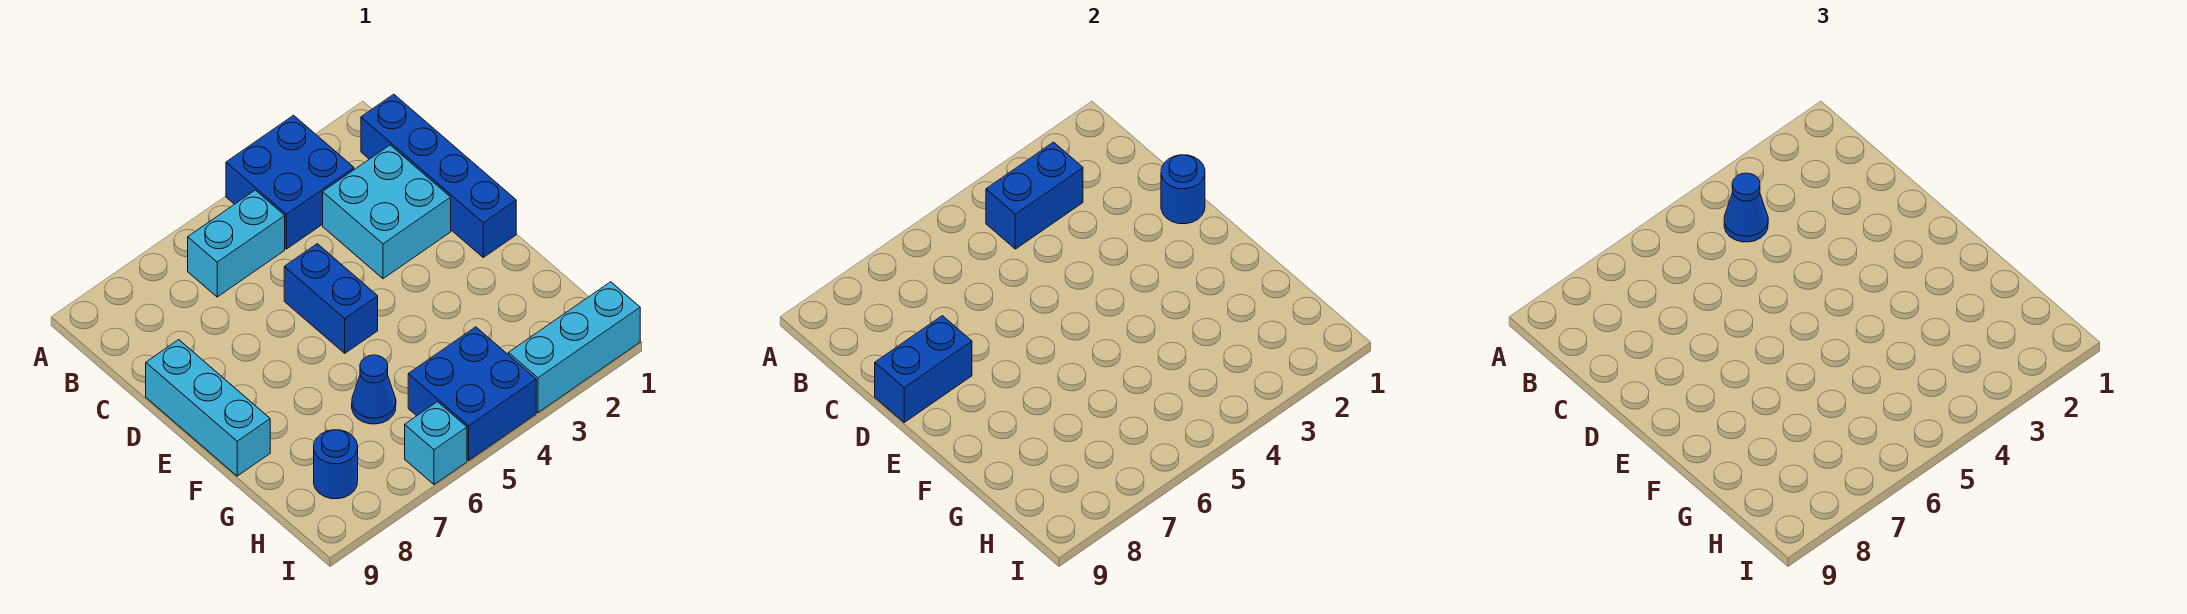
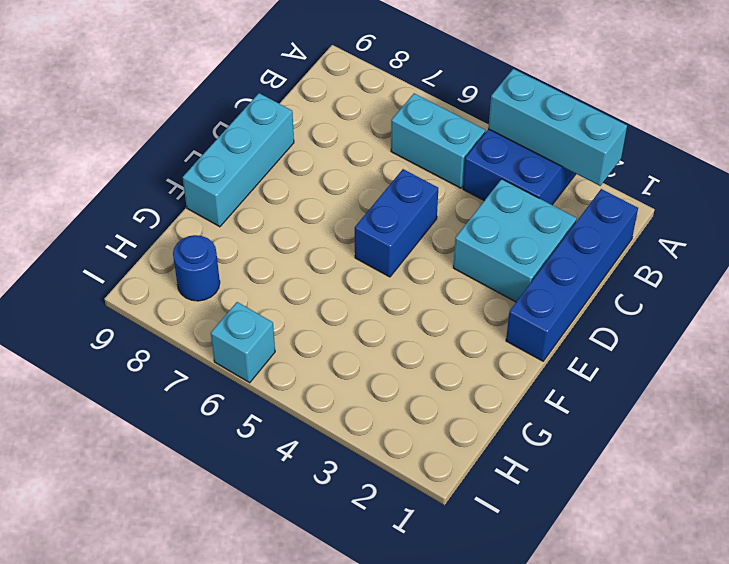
cyan 1x3 brick [488,69,627,186] -> cyan 1x3 brick moved to [508,282,640,413]
none -> blue 1x1 cone [352,355,396,424]
none -> blue 2x2 brick [408,327,536,460]
none -> blue 1x2 brick [986,142,1083,249]

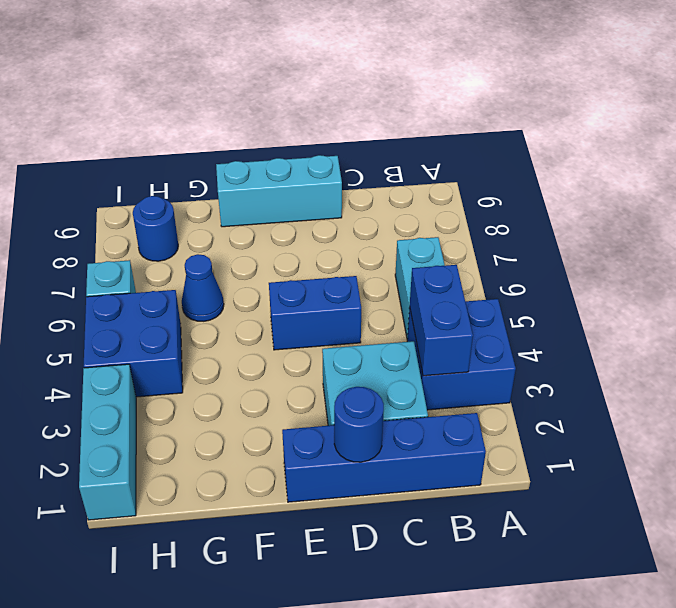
none -> blue 1x2 brick [875,316,972,422]
none -> blue 1x1 cone [1724,173,1768,242]

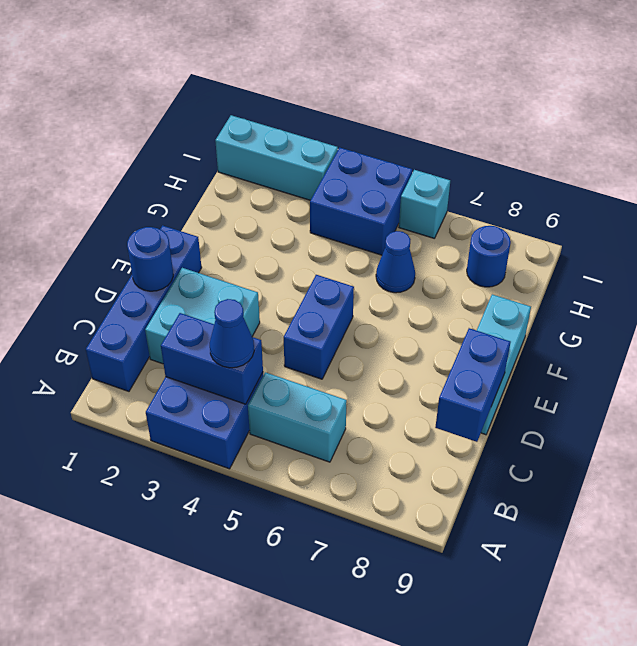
blue 1x2 brick [435,328,510,442] -> blue 1x2 brick turned to [875,316,972,422]

